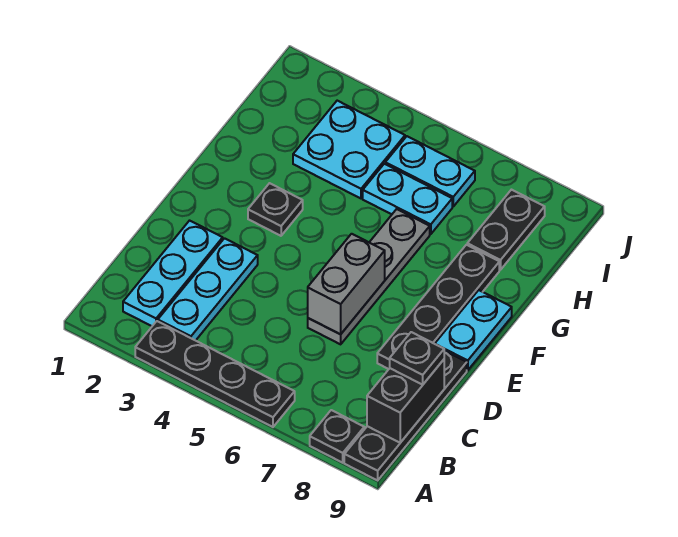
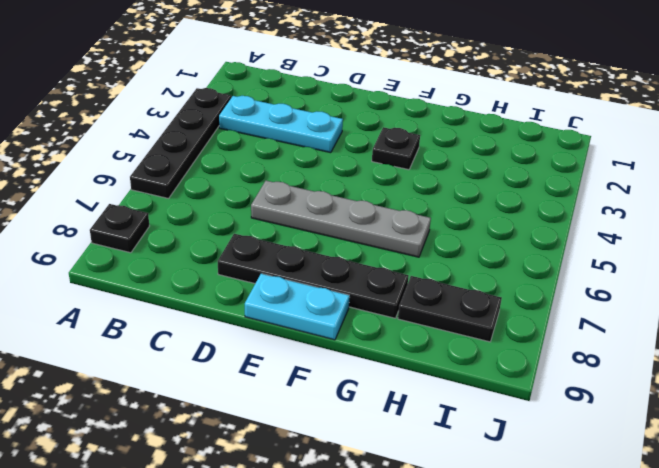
none -> black 1x4 plate [344,351,467,480]
none -> cyan 1x3 plate [123,221,223,326]
none -> cyan 2x2 plate [293,101,405,198]

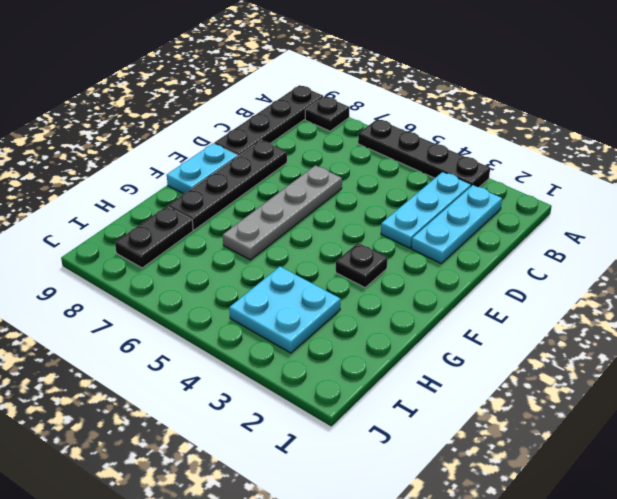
none -> cyan 1x2 plate [363,164,452,234]
none -> cyan 1x2 plate [385,136,475,206]
none -> black 1x2 brick [367,360,444,443]

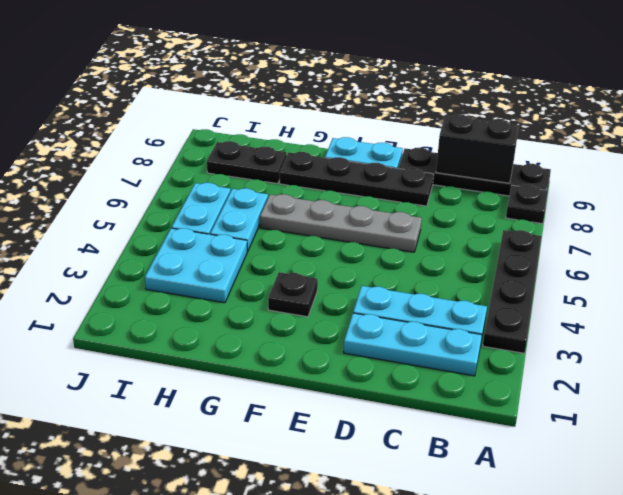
none -> grey 1x2 brick [308,234,385,334]
none -> black 1x1 plate [390,332,444,385]

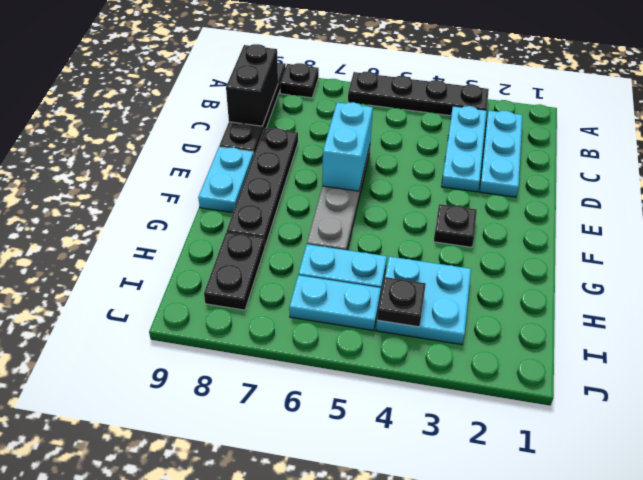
cyan 1x2 brick [322,102,373,191] -> grey 1x2 brick [308,234,385,334]
black 1x1 plate [377,277,426,327] -> black 1x1 plate moved to [390,332,444,385]

